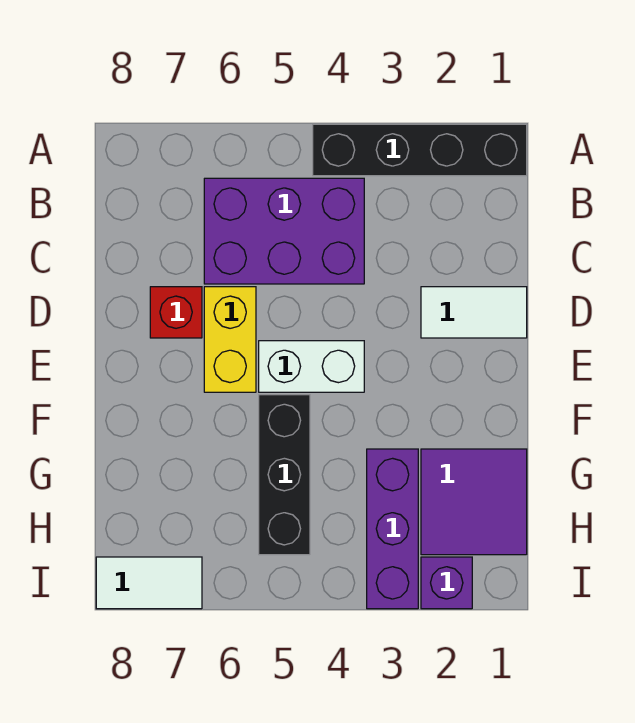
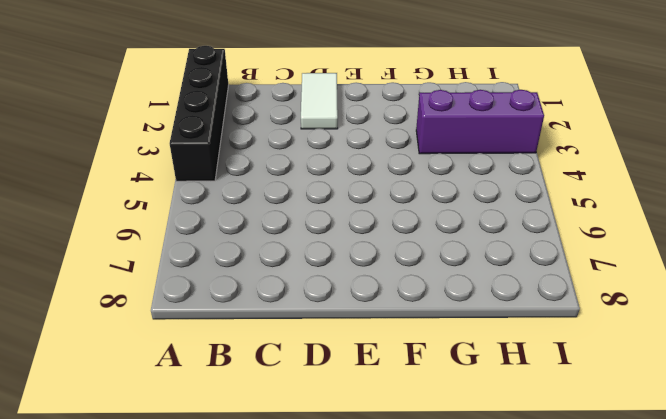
none -> purple 2x3 brick [204,178,364,284]
none -> yellow 1x2 brick [204,287,256,392]

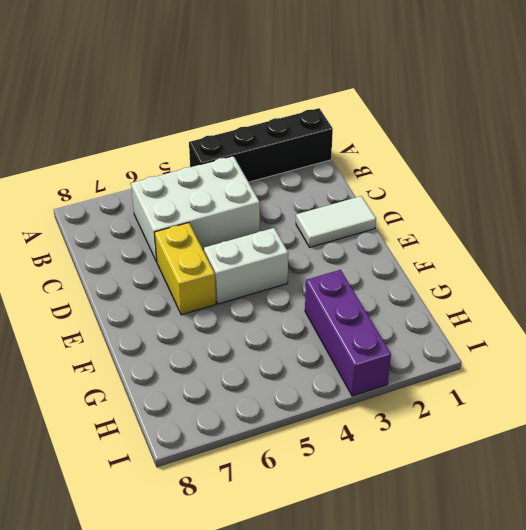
white 2x3 brick [131,156,260,262] -> purple 2x3 brick [204,178,364,284]
none -> red 1x1 brick [150,287,202,338]
none -> black 1x3 brick [259,395,310,555]

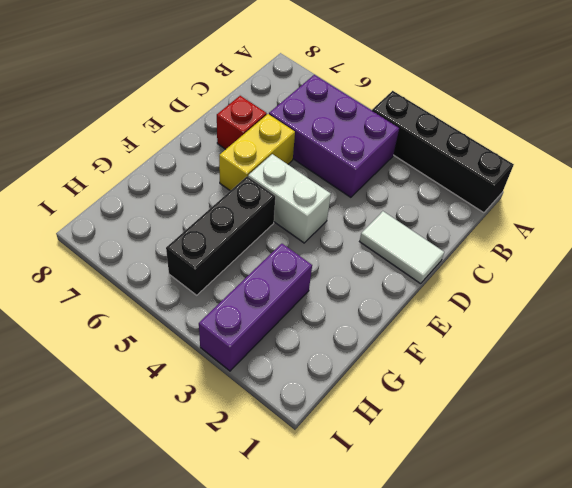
none -> purple 2x2 tile [421,449,527,555]
none -> purple 1x1 brick [421,557,472,609]

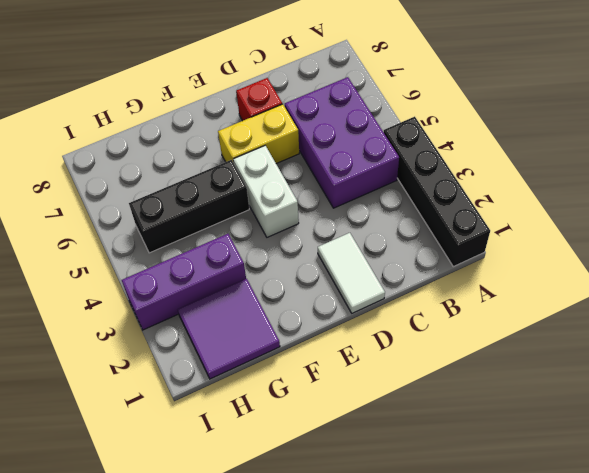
none -> purple 1x1 brick [421,557,472,609]
none -> white 1x2 tile [96,557,202,609]

